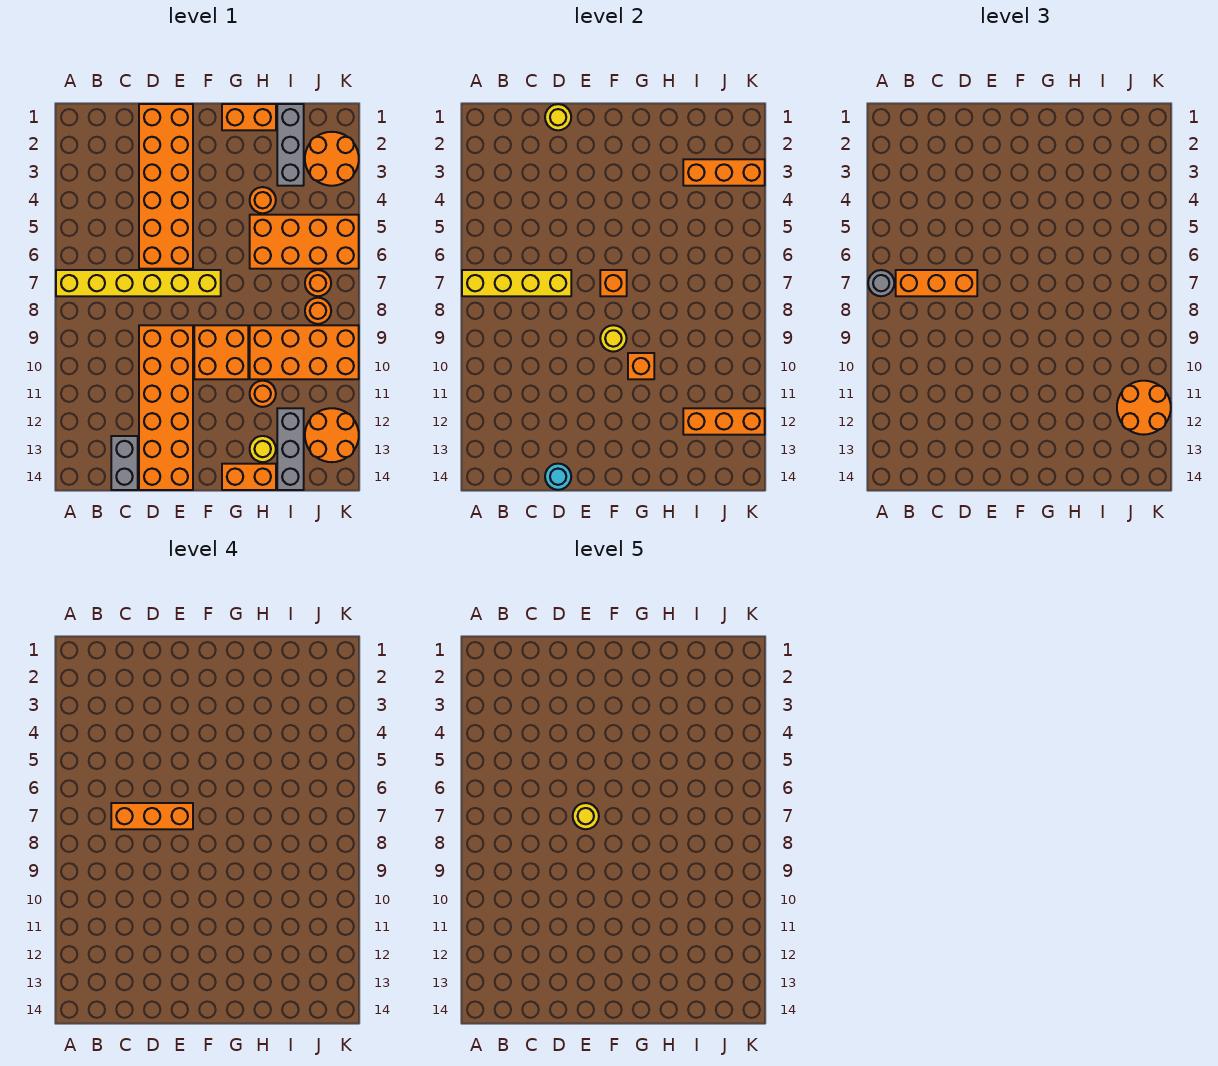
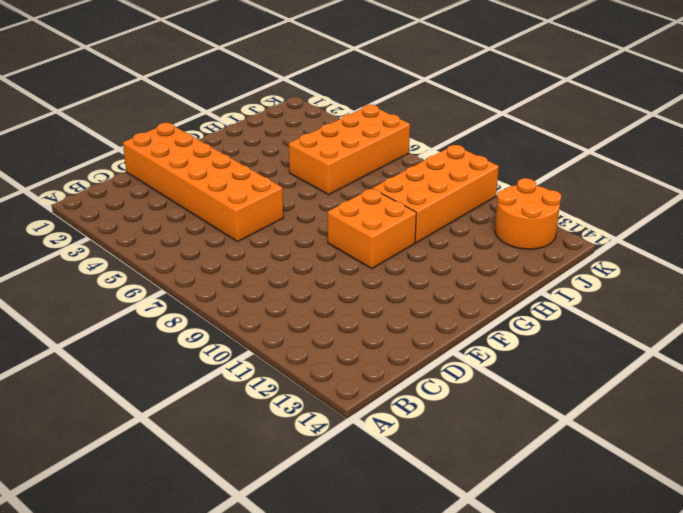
none -> yellow 1x6 brick [56,270,221,296]
none -> grey 1x2 brick [111,436,138,490]
none -> orange 2x6 brick [139,325,193,490]
none -> orange 1x2 brick [222,104,276,130]

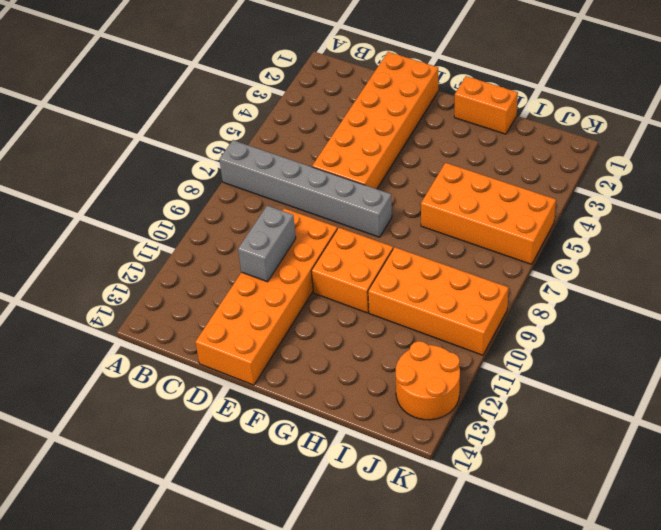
grey 1x6 brick [219,140,392,237] -> yellow 1x6 brick [56,270,221,296]
grey 1x2 brick [238,206,296,282] -> grey 1x2 brick moved to [111,436,138,490]
none -> orange 1x2 brick [222,464,276,490]
none -> orange 1x1 round brick [250,187,276,213]
none -> orange 1x1 round brick [250,381,276,407]
none -> yellow 1x1 round brick [250,436,276,462]

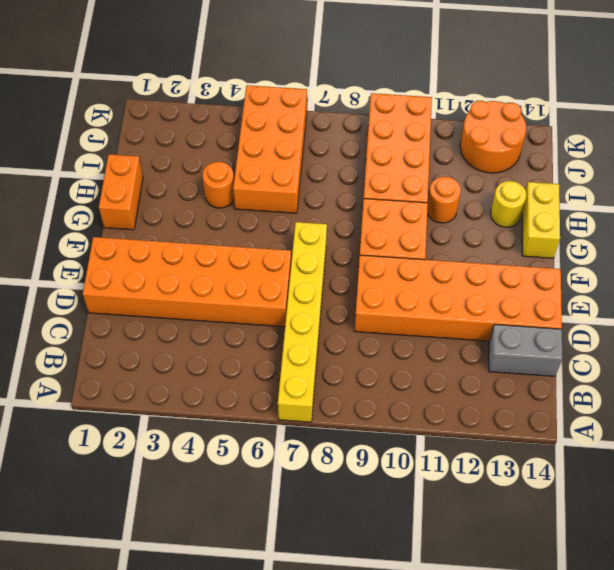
yellow 1x2 brick [522,182,560,258] -> orange 1x2 brick [222,464,276,490]
none -> grey 1x3 brick [277,104,304,186]
none -> grey 1x3 brick [277,408,304,490]
none -> orange 2x2 round brick [305,132,359,186]
none -> orange 1x1 round brick [305,270,331,296]

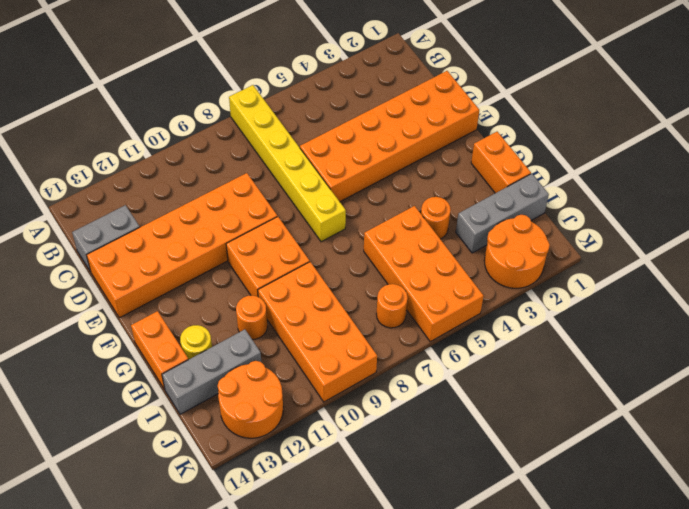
none -> orange 1x1 round brick [305,298,331,324]
none -> yellow 1x4 brick [462,270,571,296]
none -> yellow 1x1 round brick [545,104,571,130]
none -> cyan 1x1 round brick [545,464,571,490]

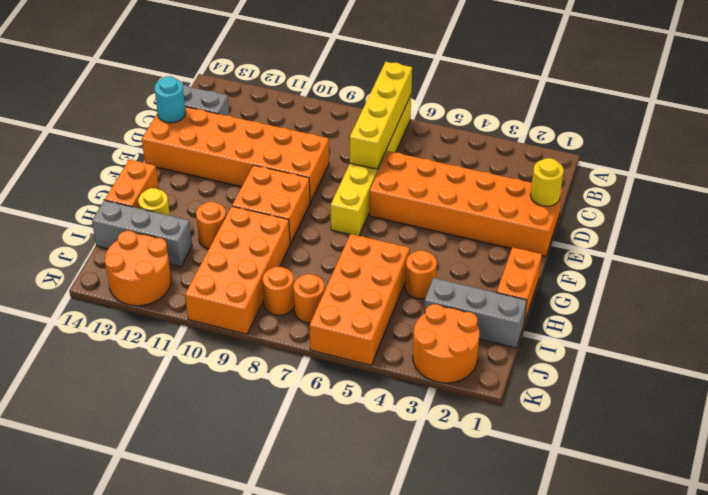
none -> orange 1x1 brick [600,270,627,296]
none -> yellow 1x1 round brick [600,325,627,352]
none -> orange 1x1 brick [628,353,654,379]
none -> orange 1x3 brick [683,159,765,186]

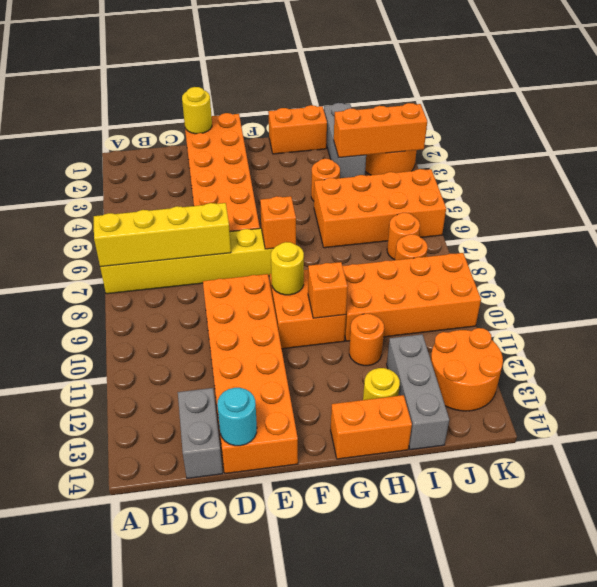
none -> orange 1x3 brick [683,408,765,435]
none -> grey 1x1 round brick [868,270,894,296]
none -> orange 1x3 brick [896,270,977,296]
none -> orange 2x2 round brick [1117,381,1171,435]

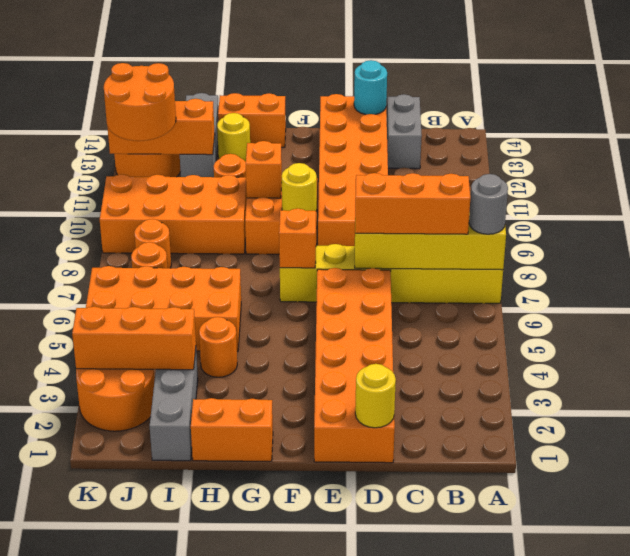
none -> orange 1x3 brick [111,803,193,829]
none -> yellow 1x1 round brick [573,803,599,829]

